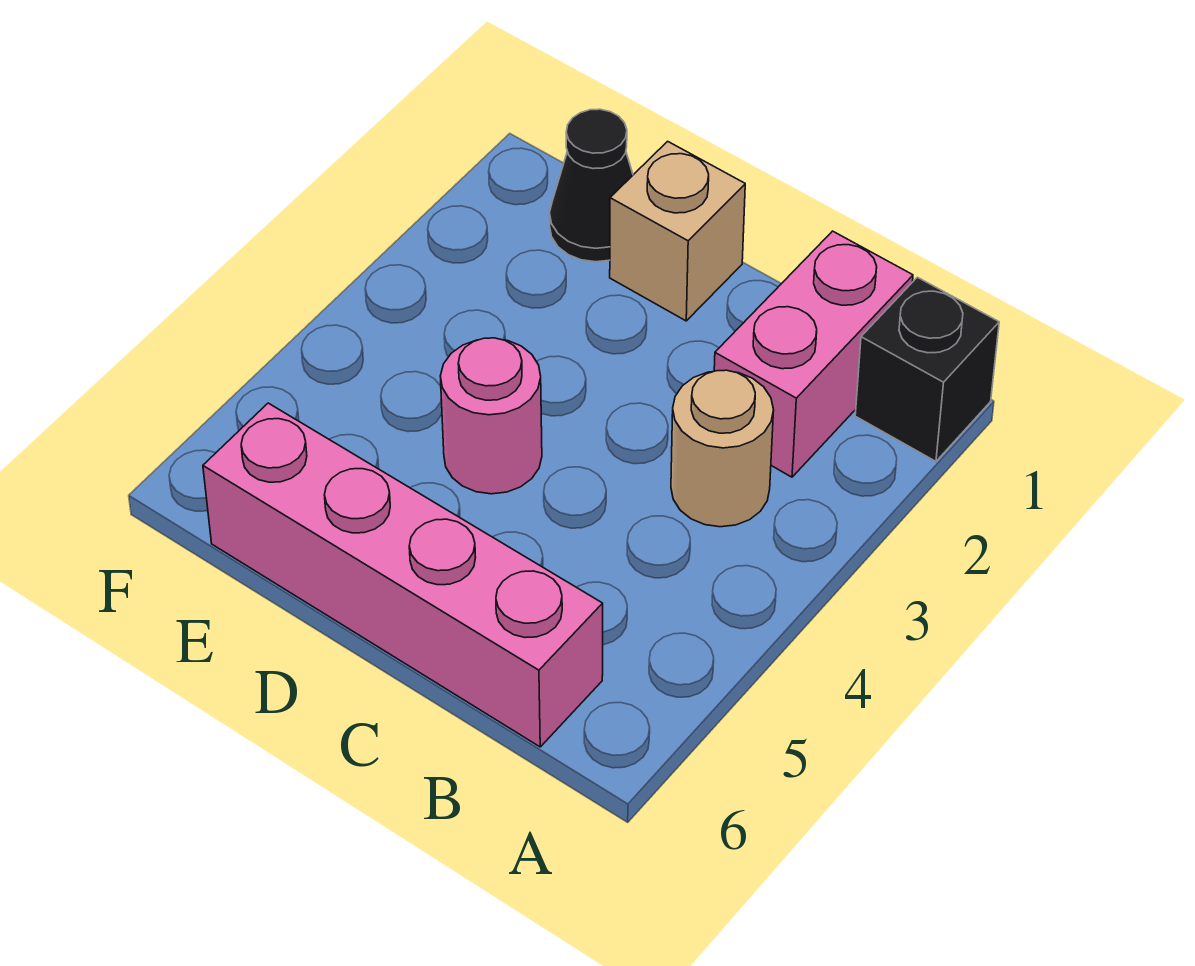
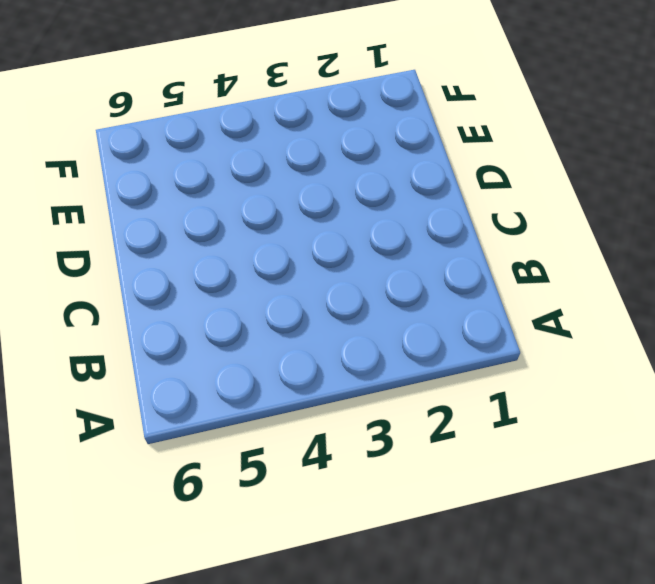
none -> black 1x1 brick [855,277,999,461]
none -> pink 1x2 brick [714,231,913,477]

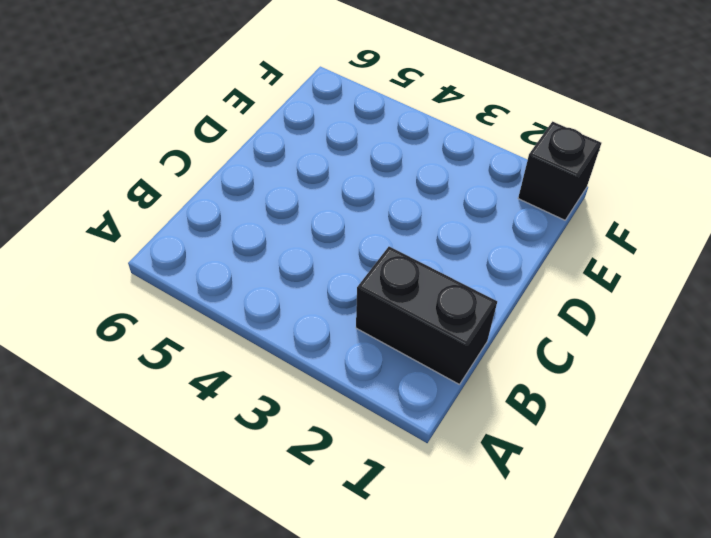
black 1x2 brick [356,247,497,385] -> pink 1x2 brick [714,231,913,477]
black 1x1 brick [518,122,601,220] -> black 1x1 brick moved to [855,277,999,461]
none -> tan 1x1 round brick [671,370,774,527]
none -> pink 1x4 brick [203,403,603,747]

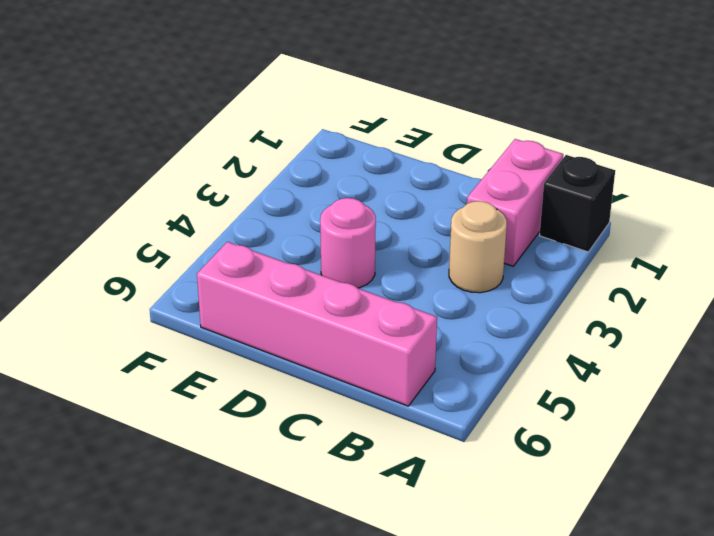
none -> tan 1x1 brick [610,141,745,321]
none -> black 1x1 cone [550,109,633,262]

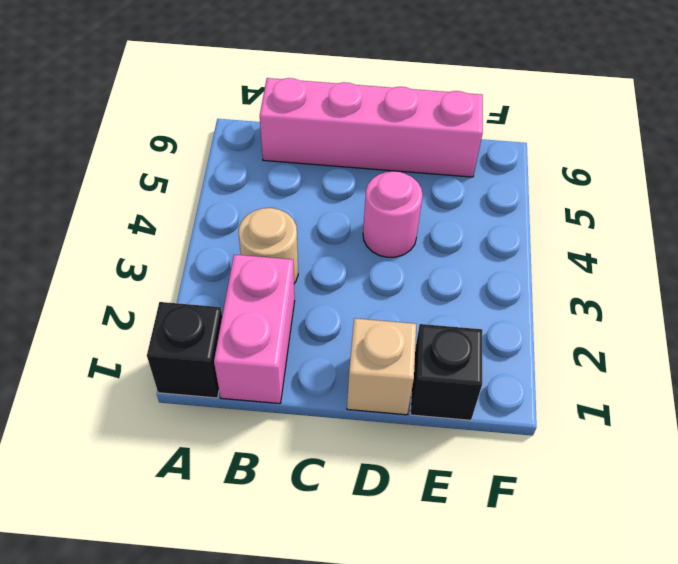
black 1x1 brick [410,324,482,420] -> black 1x1 cone [550,109,633,262]

